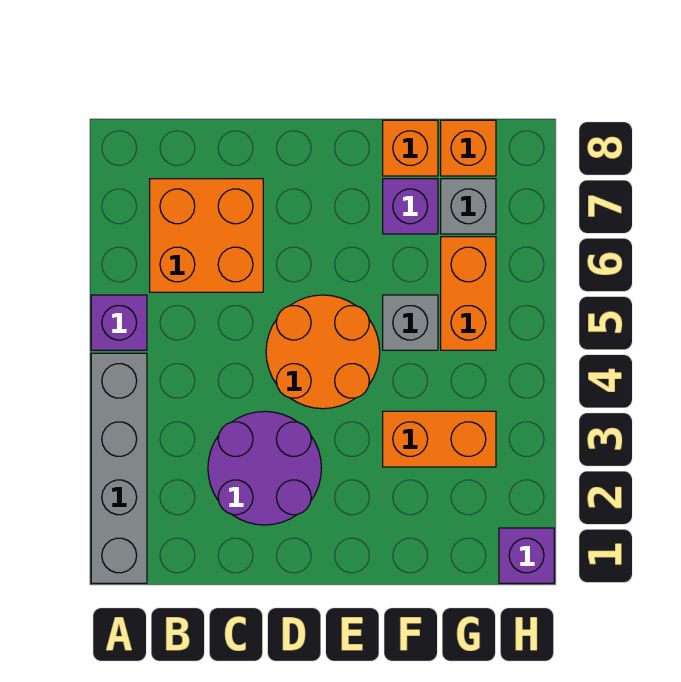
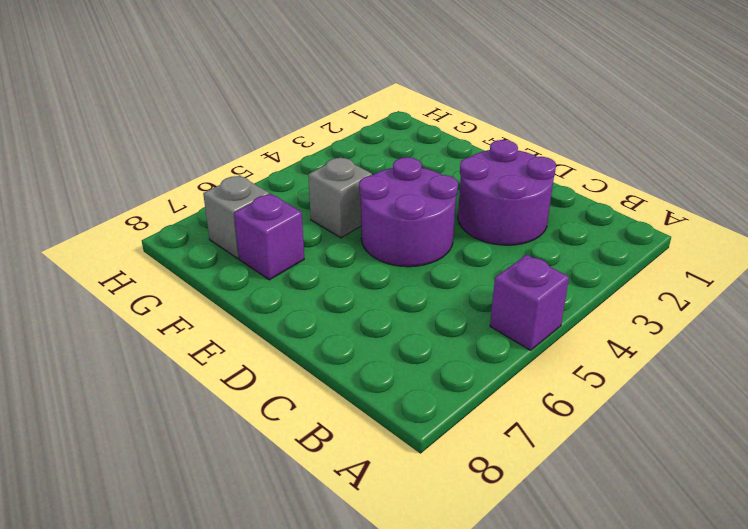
purple 2x2 round brick [359,157,458,267] -> orange 2x2 round brick [266,295,380,409]
none -> grey 1x4 brick [91,353,147,583]
none -> orange 2x2 brick [150,179,263,292]
none -> orange 1x2 brick [383,411,496,467]

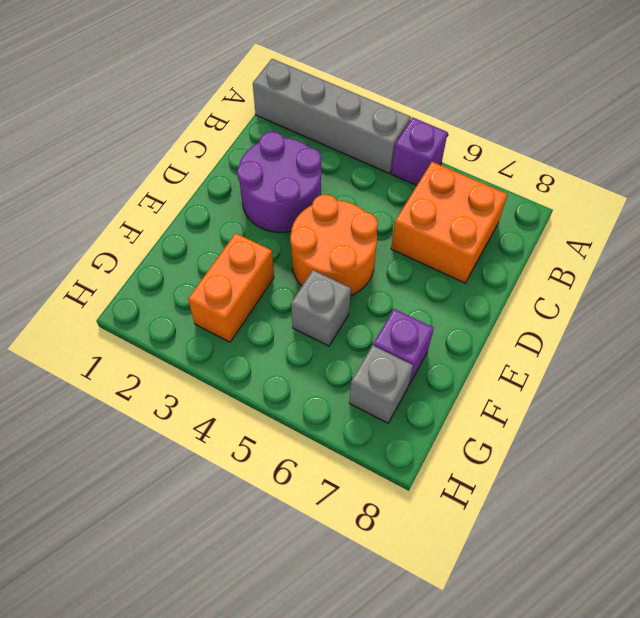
none -> orange 1x1 brick [383,120,438,176]
none -> orange 1x2 brick [441,237,496,350]
none -> orange 1x1 brick [441,120,496,176]

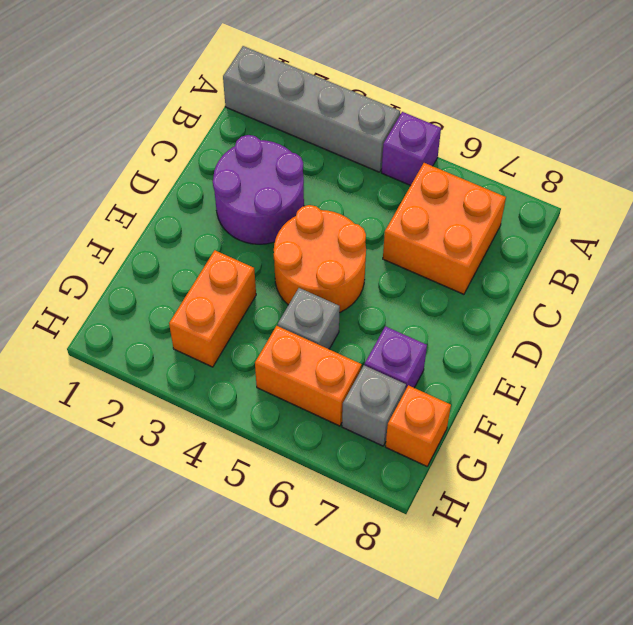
none -> orange 1x1 brick [383,120,438,176]
none -> purple 1x1 brick [499,528,554,583]

